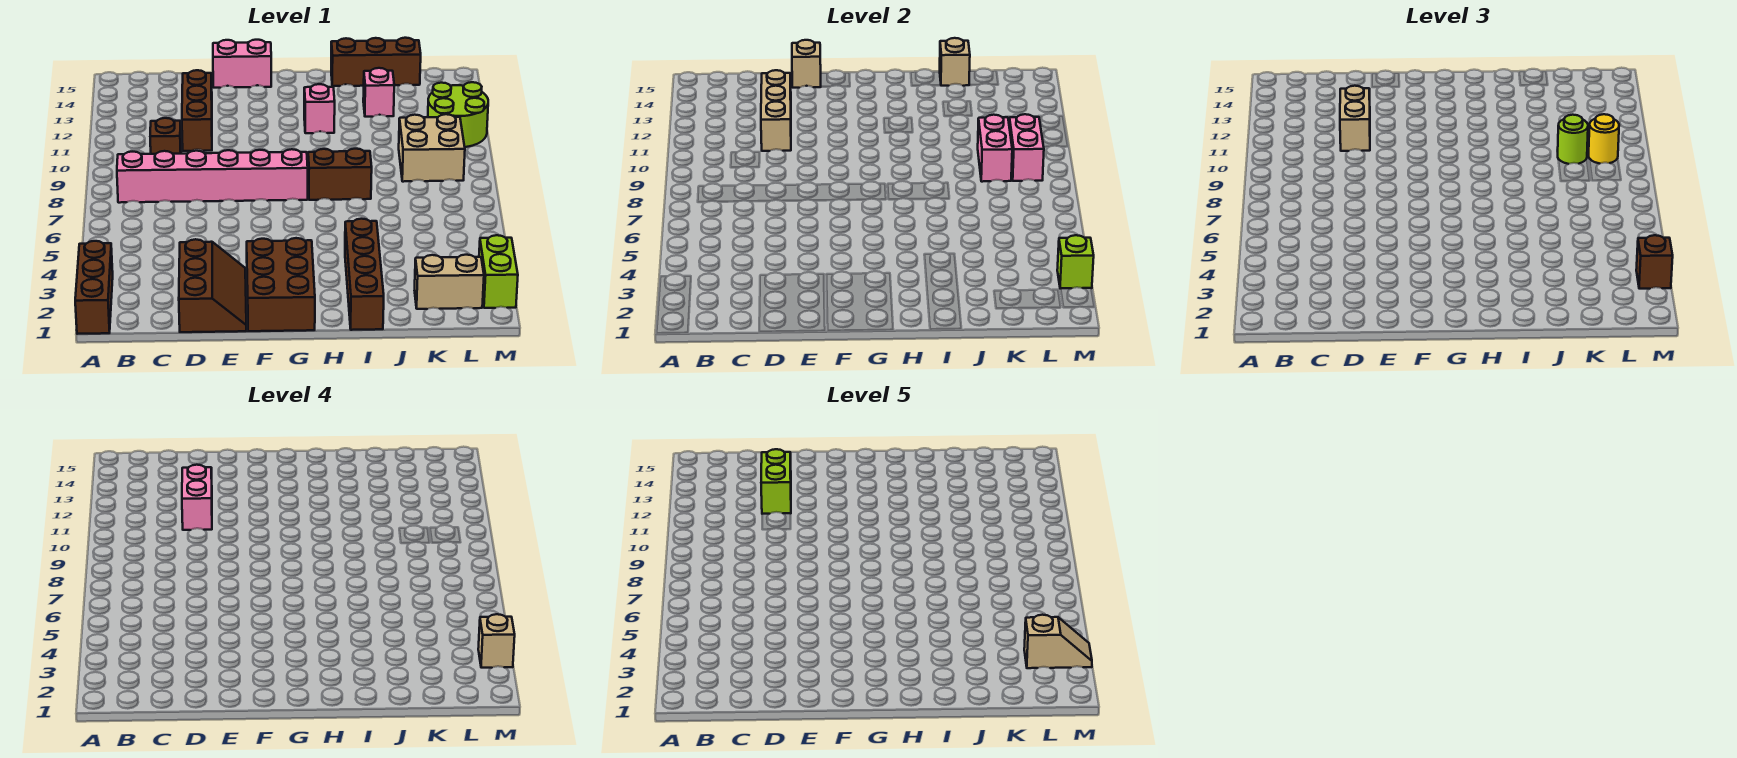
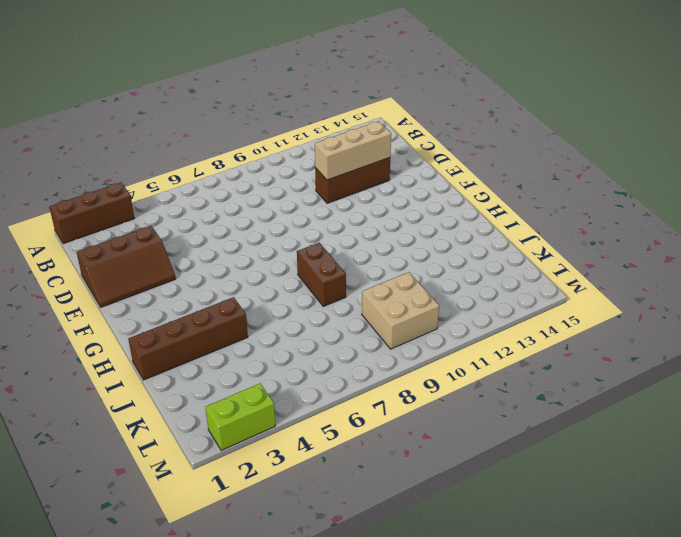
none -> pink 1x6 brick [117,149,308,203]
none -> brown 1x1 brick [150,118,181,154]
none -> pink 1x2 brick [213,40,271,88]
none -> brown 2x3 brick [247,238,315,331]

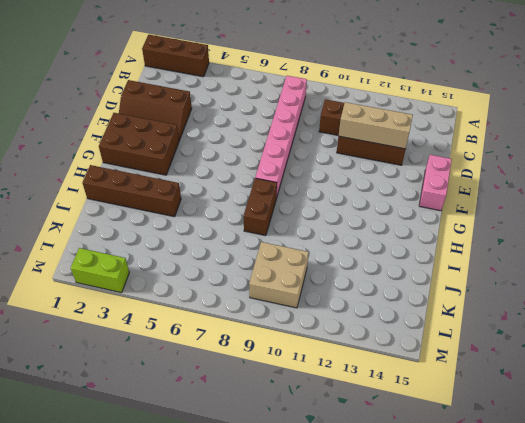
none -> pink 1x1 brick [304,84,335,133]
none -> brown 1x3 brick [331,38,421,86]
none -> pink 1x1 brick [363,68,394,117]
none -> tan 1x2 brick [415,255,484,309]

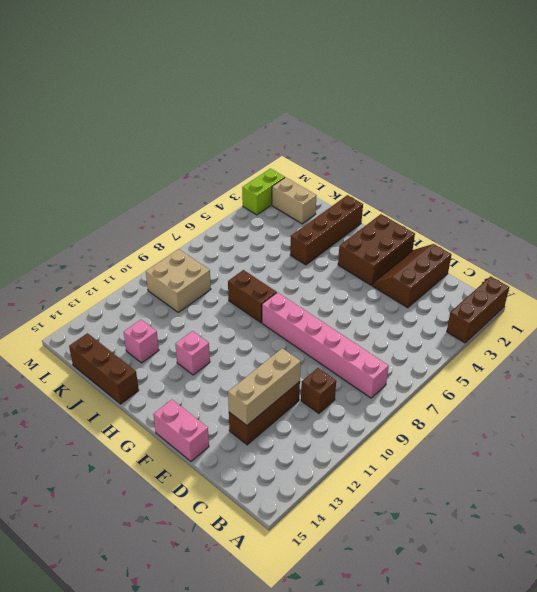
none -> lime 2x2 round brick [428,82,488,147]
none -> tan 1x1 brick [792,40,821,88]
none -> tan 1x1 brick [939,38,970,86]
none -> pink 1x2 brick [978,115,1012,182]

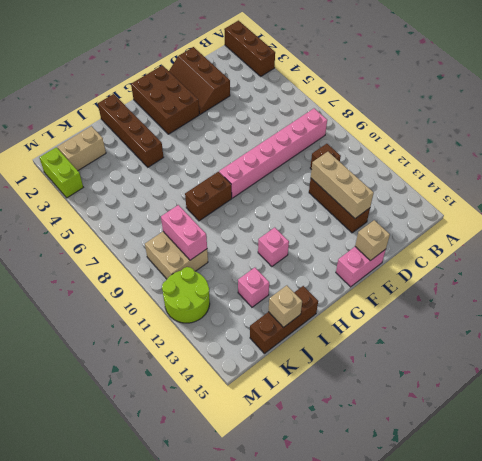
none -> pink 1x2 brick [1009,114,1044,181]
none -> lime 1x1 brick [1057,235,1094,289]
none -> tan 1x2 brick [1340,86,1370,151]
none -> lime 1x1 round brick [1557,115,1588,164]

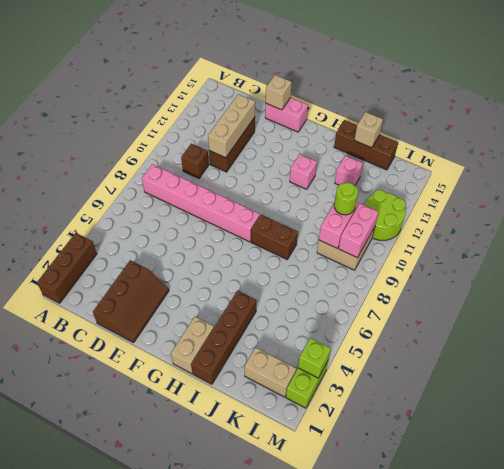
tan 1x2 brick [171,317,214,374] -> tan 1x2 brick moved to [1340,86,1370,151]
none -> brown 2x3 brick [247,238,315,331]
none -> yellow 1x1 round brick [1589,114,1619,163]
none -> brown 1x1 brick [1636,235,1673,289]
none -> pink 1x2 brick [182,465,212,530]

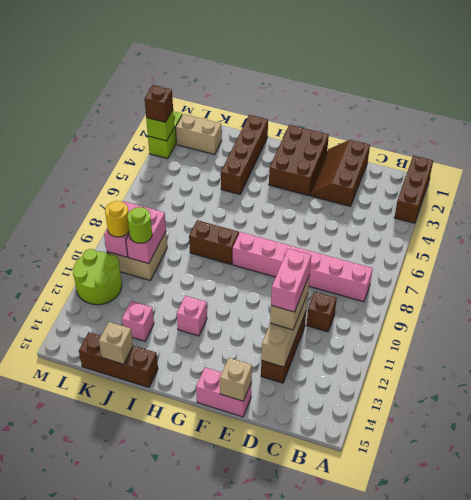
none -> tan 1x1 brick [478,614,515,668]
none -> lime 1x2 brick [761,449,791,514]
none -> tan 1x2 slope [1024,615,1092,668]

